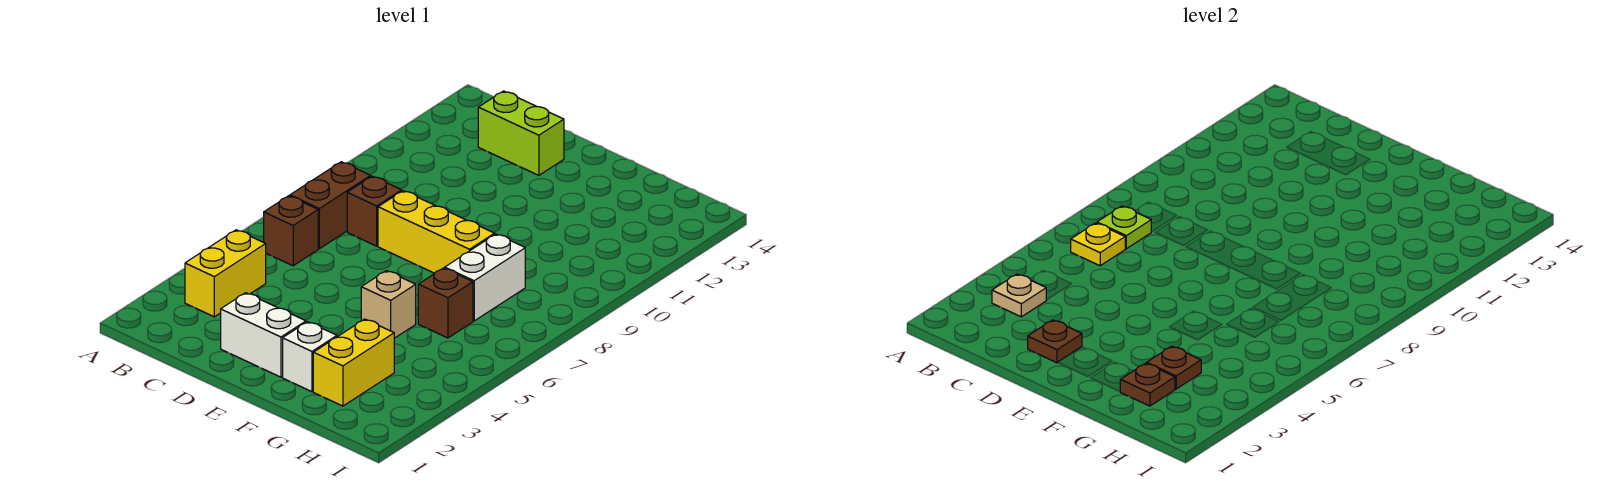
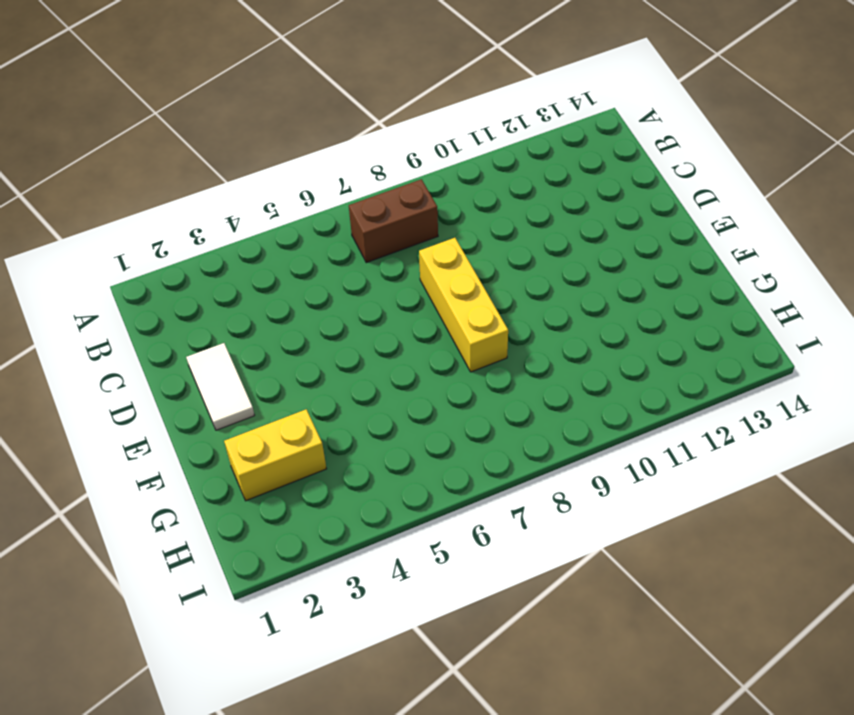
white 1x2 tile [186,343,255,430] -> white 1x2 brick [221,293,306,377]
none -> yellow 1x2 brick [185,230,266,317]
none -> brown 1x1 brick [264,196,318,266]
none -> brown 1x1 brick [347,176,402,246]

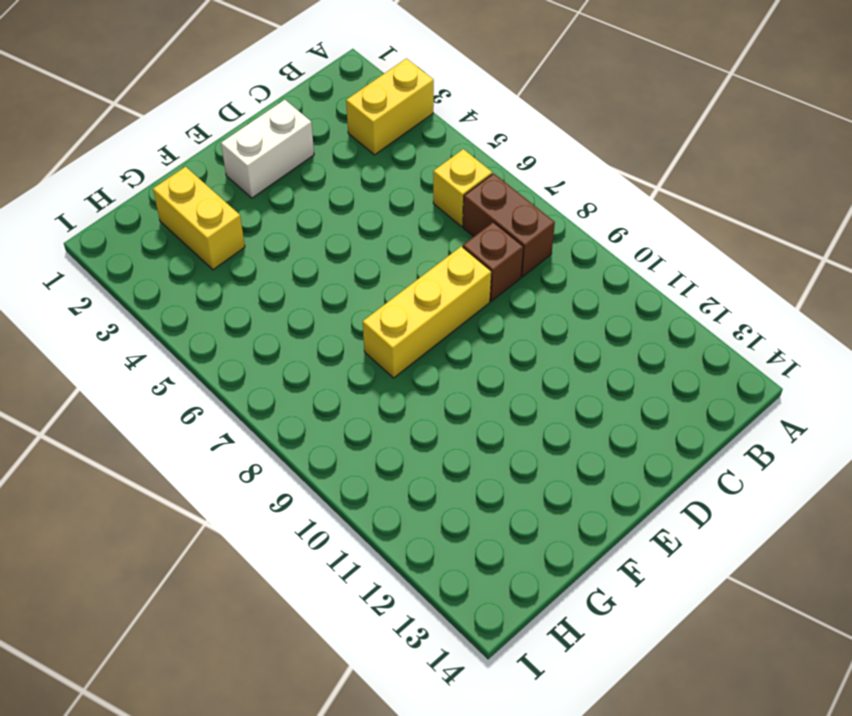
yellow 1x2 brick [346,58,434,155] -> yellow 1x2 brick turned to [185,230,266,317]
yellow 1x1 brick [433,149,492,226] -> brown 1x1 brick [264,196,318,266]
none -> lime 1x2 brick [478,91,564,175]
none -> white 1x1 brick [283,322,337,392]
none -> tan 1x1 brick [361,271,416,338]

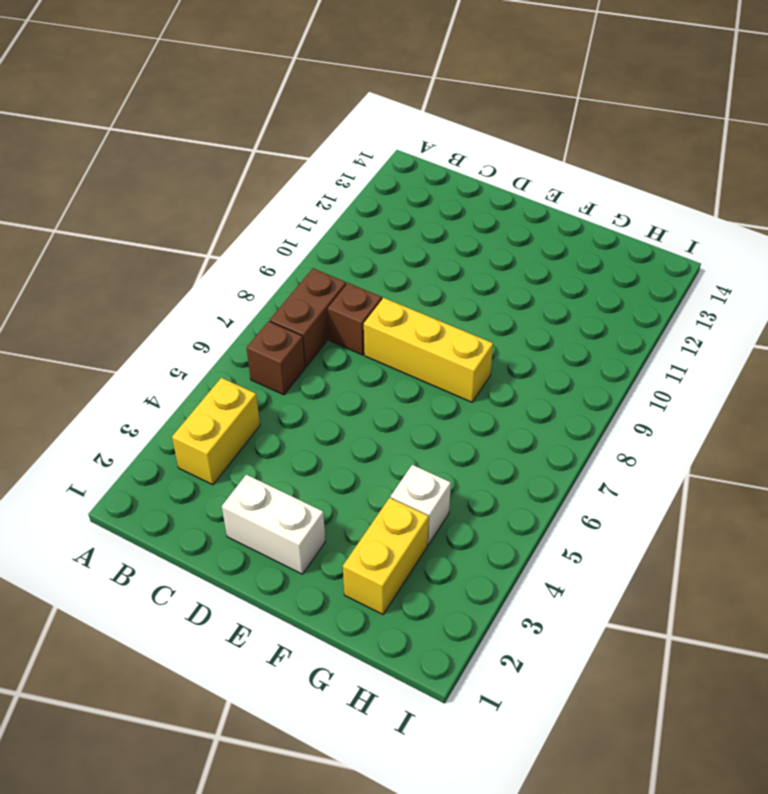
white 1x1 brick [391,465,451,545] -> white 1x1 brick moved to [283,322,337,392]
none -> lime 1x2 brick [478,91,564,175]
none -> tan 1x1 brick [361,271,416,338]
none -> brown 1x1 brick [418,268,473,338]

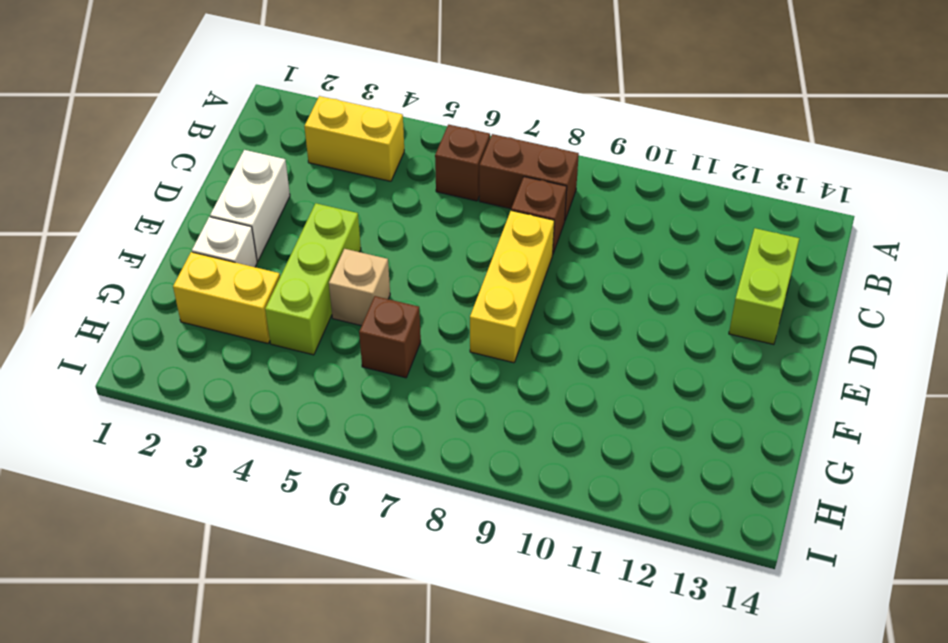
lime 1x3 brick [265,203,361,355] -> none
none -> white 1x2 brick [445,234,525,321]
none -> tan 1x1 plate [992,274,1046,317]
none -> yellow 1x1 plate [1071,223,1125,266]

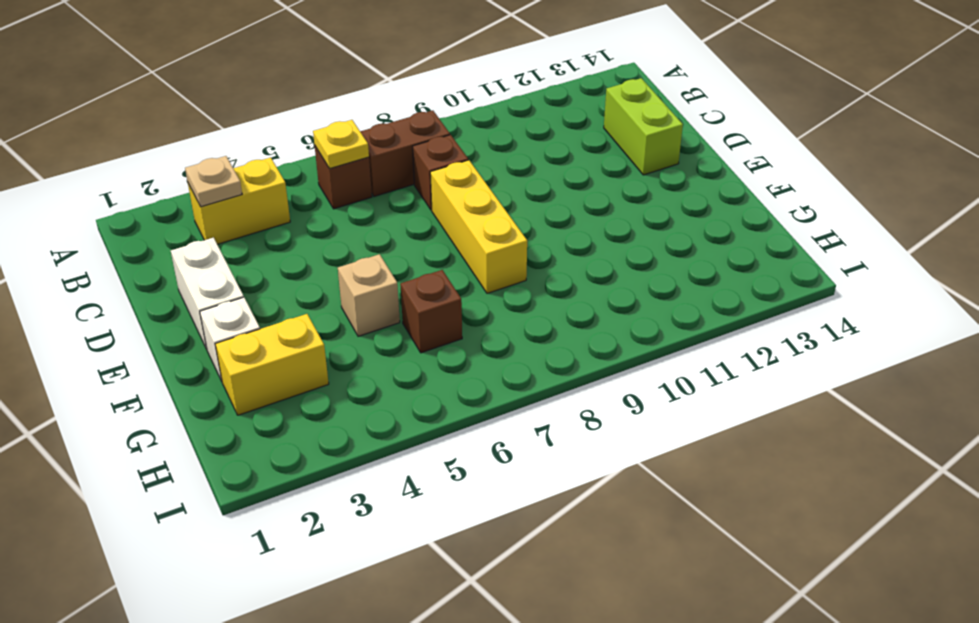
none -> white 1x2 brick [445,234,525,321]
none -> lime 1x1 plate [1097,206,1151,249]
none -> brown 1x1 plate [1028,320,1082,363]

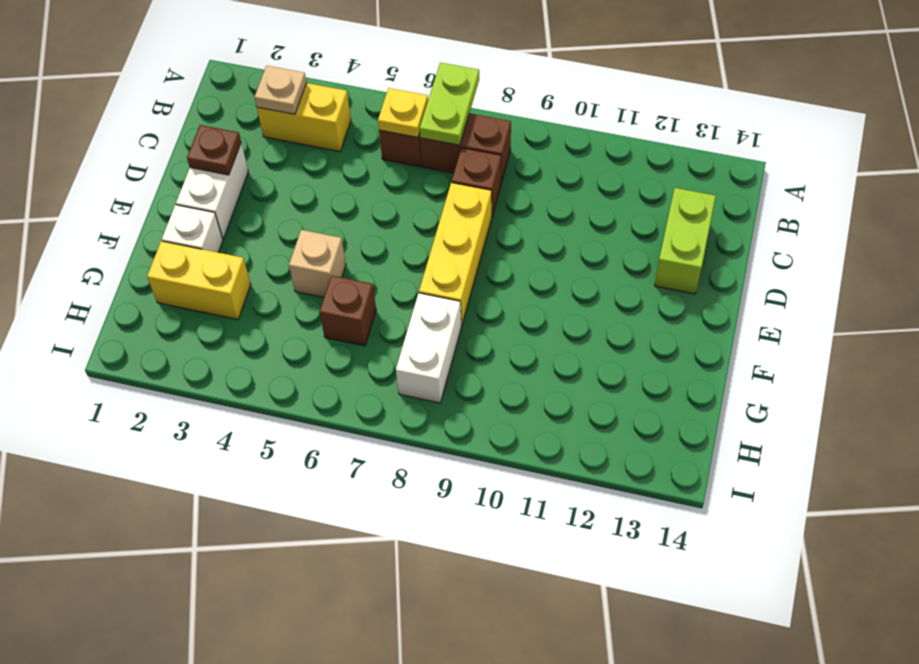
lime 1x2 plate [420,63,479,145] -> lime 1x1 plate [1097,206,1151,249]
white 1x2 brick [396,293,462,403] -> white 1x2 brick turned to [445,234,525,321]
none -> brown 1x1 plate [1120,363,1175,406]
none -> brown 1x1 plate [1147,346,1201,389]

